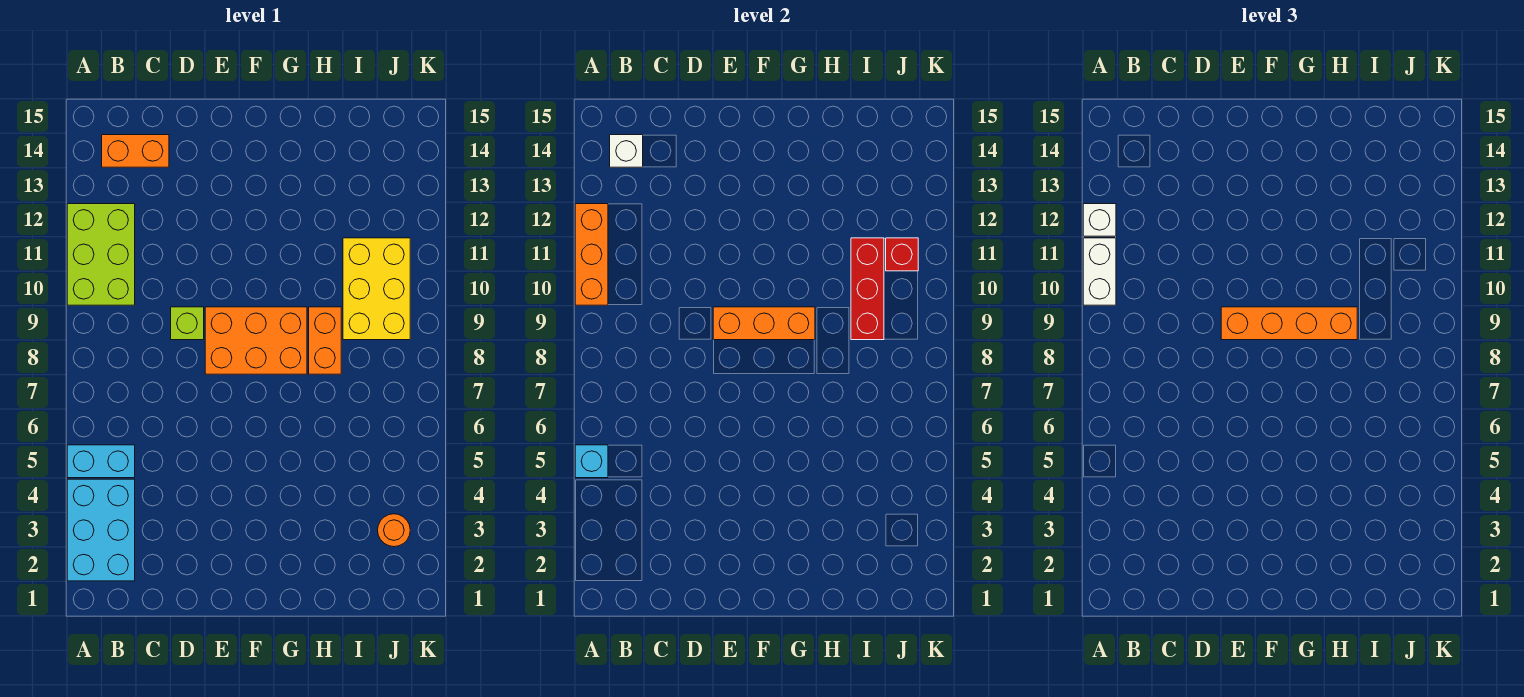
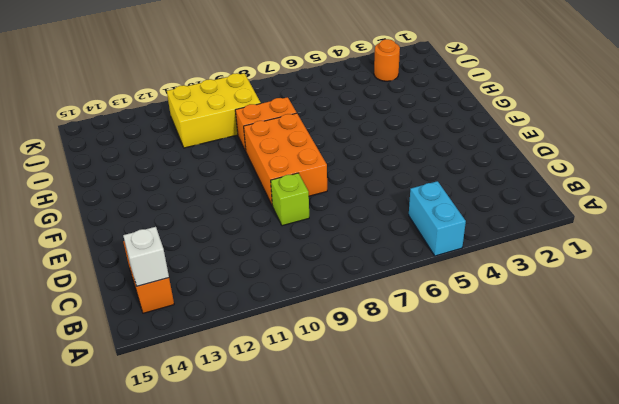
none -> cyan 2x3 brick [67,479,135,581]
none -> lime 2x3 brick [67,204,135,305]
none -> cyan 1x1 brick [575,445,608,478]

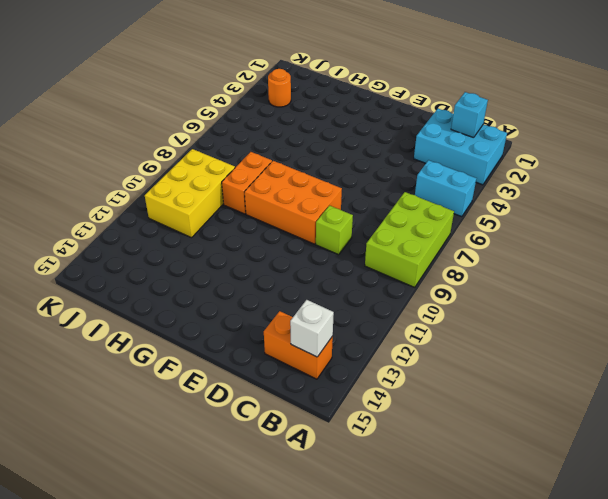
cyan 2x3 brick [414,109,507,185] -> cyan 2x3 brick turned to [67,479,135,581]
lime 2x3 brick [365,192,454,287] -> lime 2x3 brick moved to [67,204,135,305]
cyan 1x1 brick [451,92,488,138] -> cyan 1x1 brick moved to [575,445,608,478]
none -> orange 1x3 brick [575,204,608,305]
none -> orange 1x3 brick [713,307,815,340]
none -> red 1x3 brick [851,238,884,340]

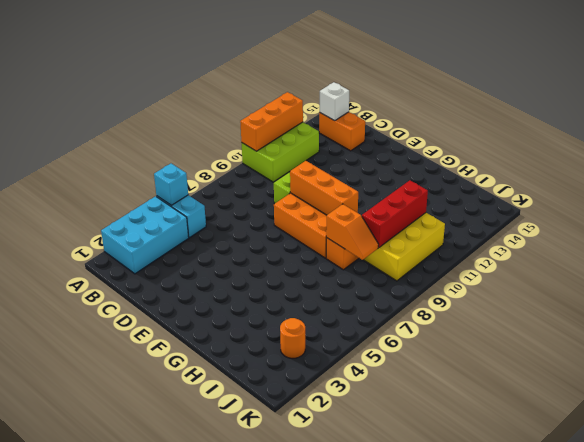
orange 1x2 slope [326,204,379,260] -> none
none -> red 1x1 brick [886,238,918,271]
none -> white 1x2 brick [1083,238,1116,305]
none -> white 1x1 brick [1083,204,1116,236]

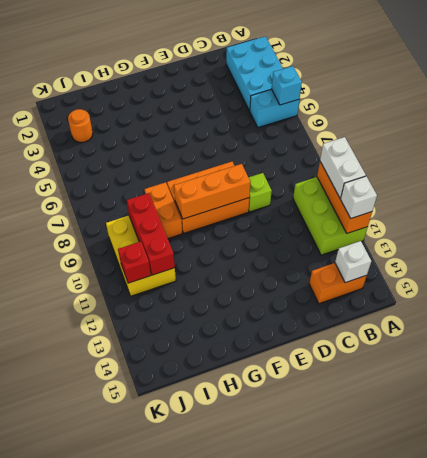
none -> orange 1x4 brick [1221,307,1357,340]

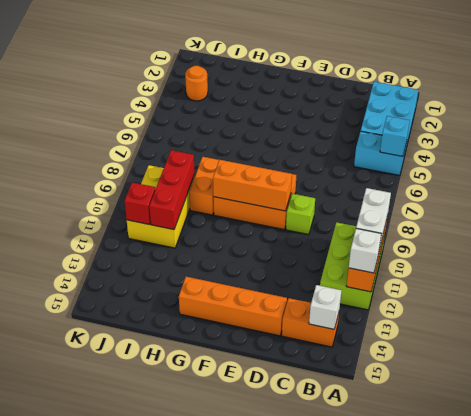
orange 1x4 brick [179,277,287,336] -> orange 1x4 brick moved to [1221,307,1357,340]

